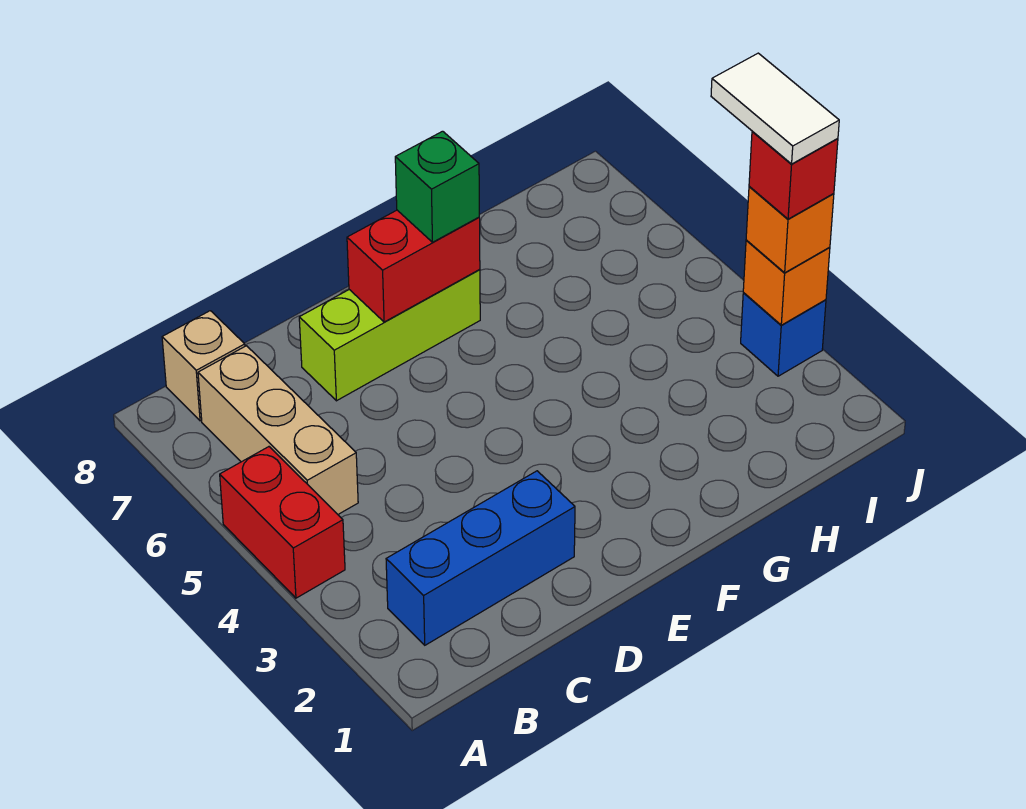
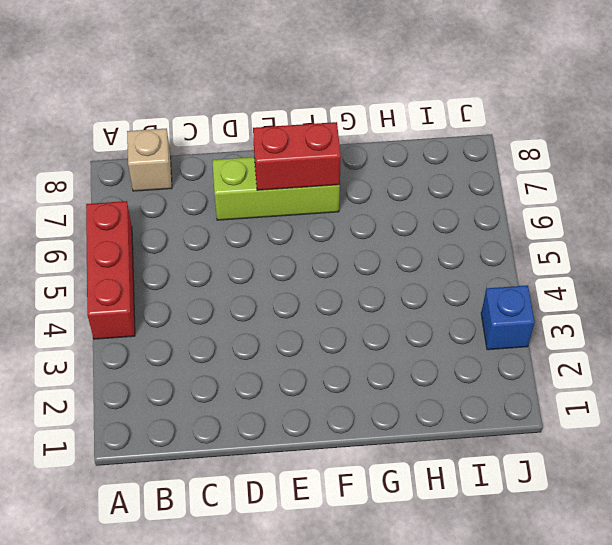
red 1x3 brick [86,201,135,339] -> red 1x2 brick [220,447,345,598]
none -> blue 1x3 brick [386,471,575,645]
none -> tan 1x3 brick [198,346,358,514]
none -> orange 1x1 brick [743,240,830,325]

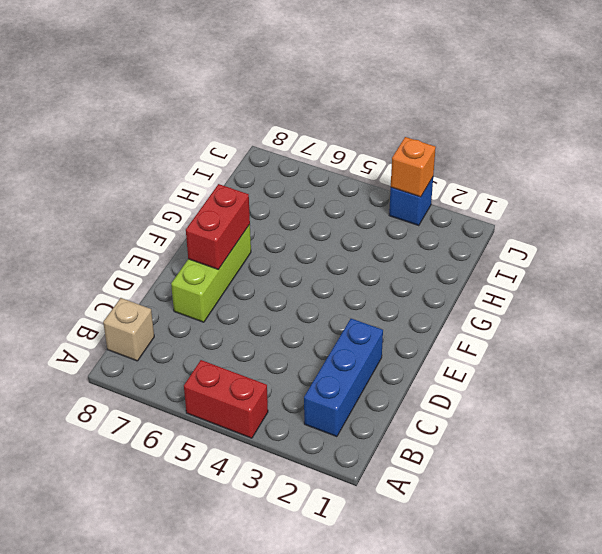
none -> tan 1x3 brick [198,346,358,514]
none -> green 1x1 brick [395,131,479,242]
none -> orange 1x1 brick [746,186,834,273]

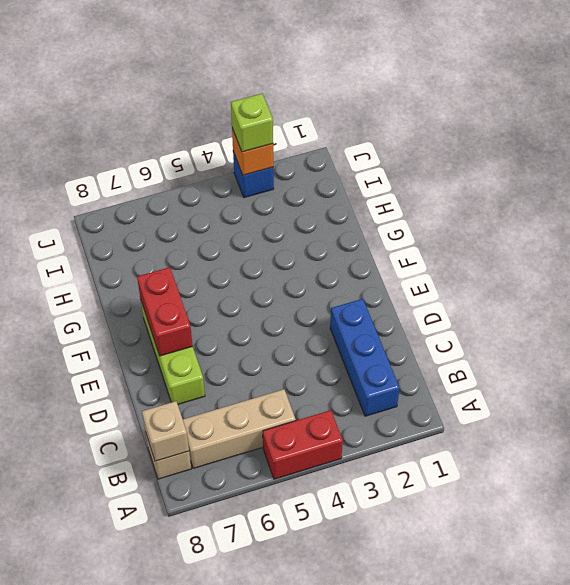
tan 1x1 brick [142,401,189,461] -> none
lime 1x1 brick [231,94,273,152] -> orange 1x1 brick [746,186,834,273]
none -> green 1x1 brick [395,131,479,242]
none -> red 1x1 brick [749,131,838,219]
none -> white 1x2 tile [711,53,839,164]

